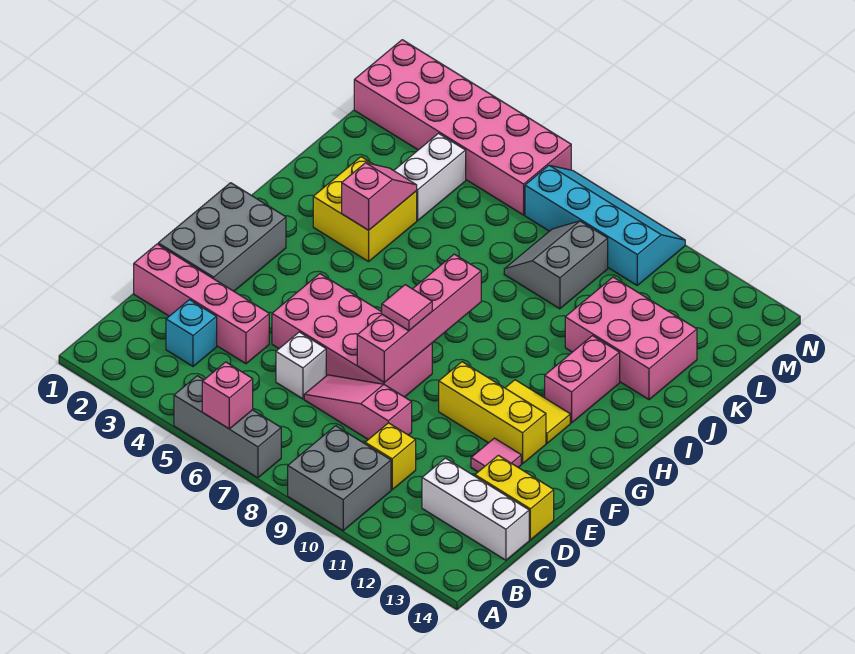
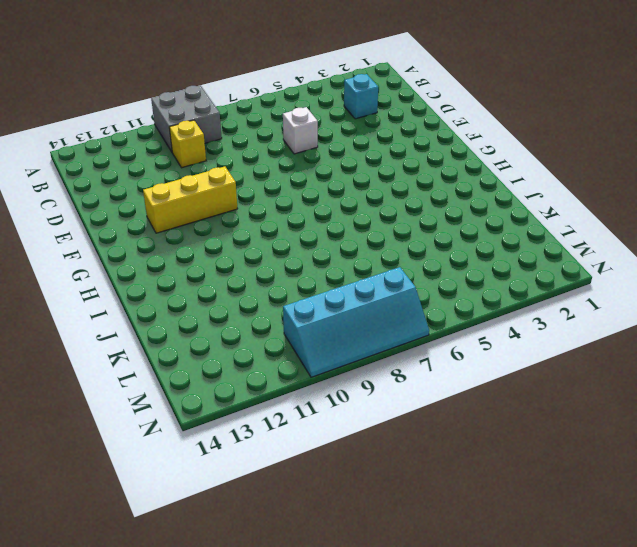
none -> grey 1x3 brick [174,376,281,478]
none -> white 1x3 brick [422,458,529,560]
none -> pink 1x4 brick [134,244,269,364]

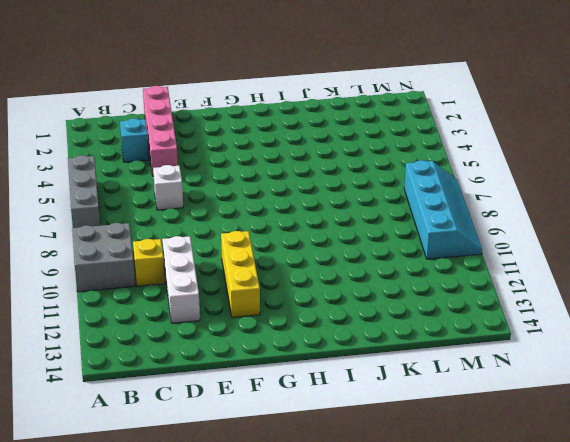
white 1x3 brick [162,236,200,323] -> white 1x3 brick moved to [422,458,529,560]
none -> pink 1x3 slope [304,375,412,439]
none -> yellow 1x2 brick [475,455,554,540]
none -> grey 2x3 brick [158,183,286,291]

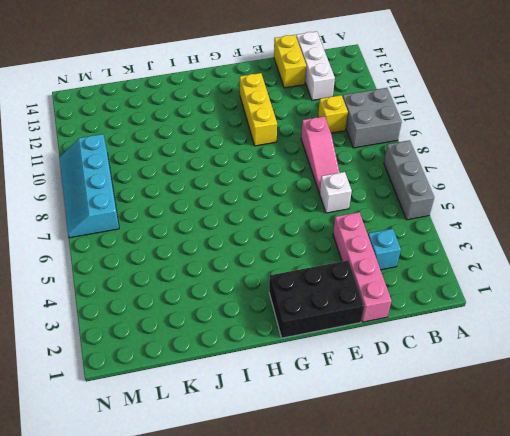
black 2x3 brick [269,260,364,338] -> grey 2x3 brick [158,183,286,291]
none -> pink 2x4 brick [272,274,432,397]
none -> pink 1x1 tile [471,438,521,472]
none -> yellow 1x2 tile [505,380,570,443]

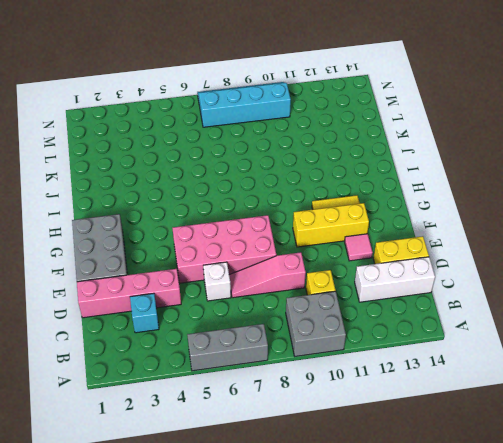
none -> pink 1x2 brick [545,336,620,423]
none -> yellow 2x2 brick [313,157,417,261]
none -> pink 2x3 brick [565,277,697,400]

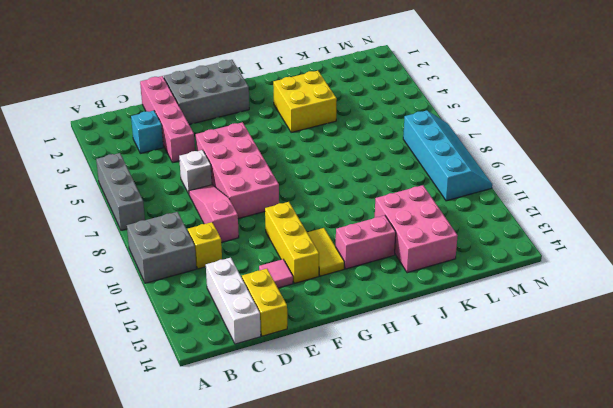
none -> white 1x2 brick [394,133,466,221]
none -> grey 2x2 slope [504,221,608,309]
none -> pink 2x6 brick [354,40,571,215]

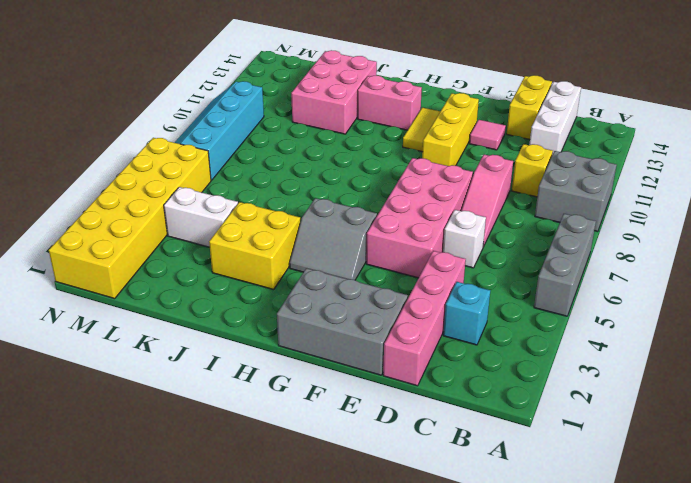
grey 2x2 slope [289,198,377,280] -> grey 2x2 slope moved to [504,221,608,309]
yellow 2x6 brick [49,138,211,299] -> pink 2x6 brick [354,40,571,215]
none -> pink 1x1 brick [202,362,253,429]
none -> pink 1x4 brick [357,254,481,383]
none -> pink 1x2 slope [342,163,417,230]

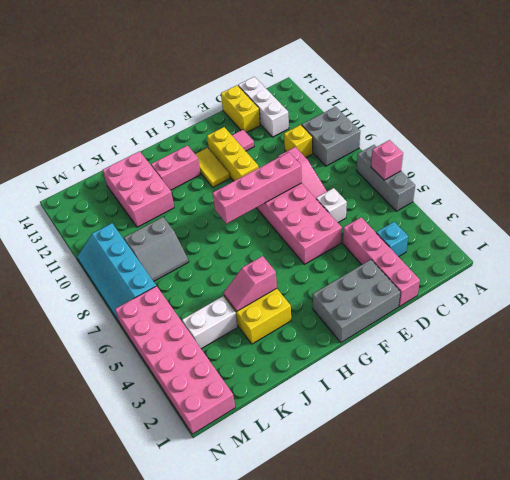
none -> pink 1x1 tile [382,285,432,331]

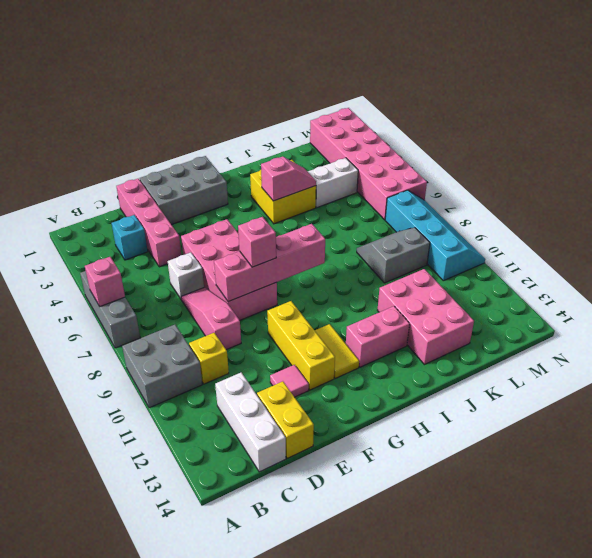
pink 1x1 brick [238,217,276,267] -> pink 1x1 tile [382,285,432,331]

